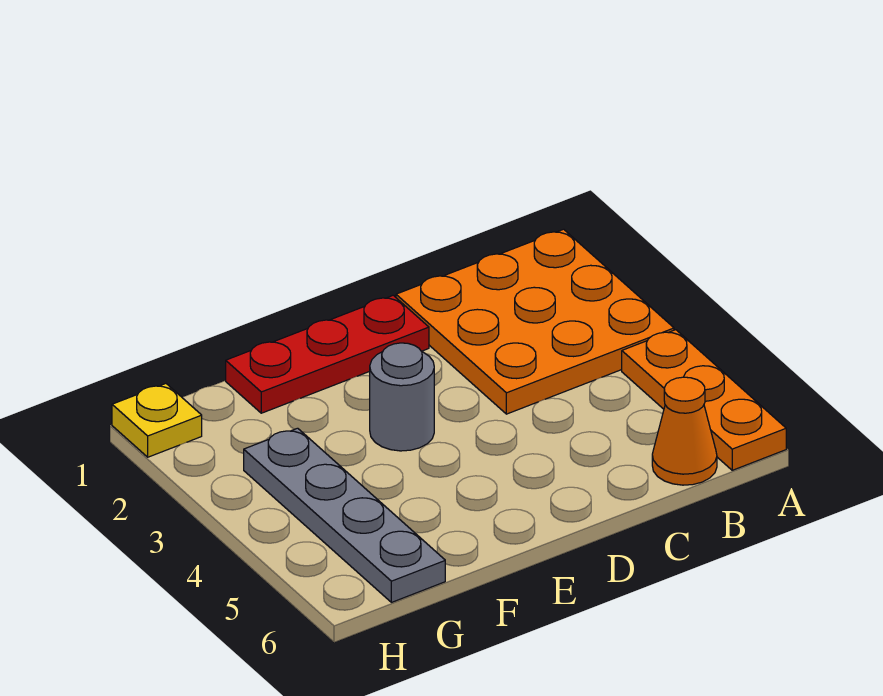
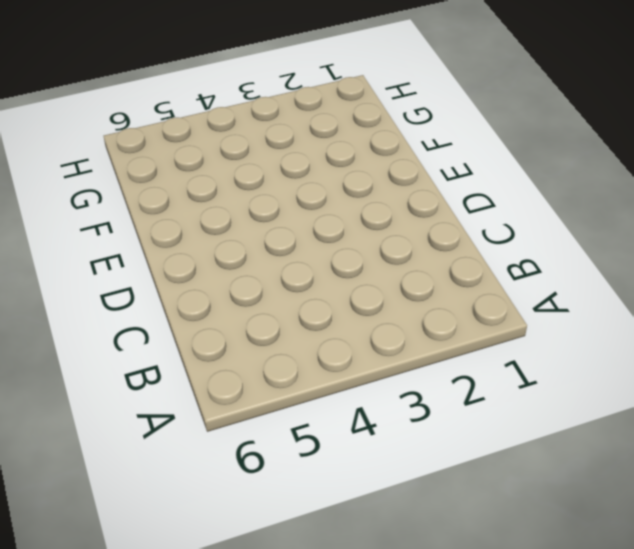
none -> orange 3x3 plate [396,229,674,414]
none -> orange 1x3 plate [622,330,786,470]

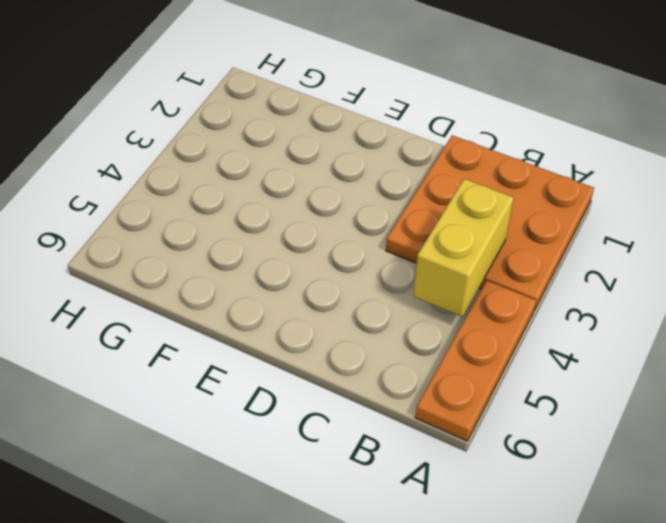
yellow 1x2 brick [413,179,514,317] -> none
none -> orange 1x1 cone [652,377,717,485]
none -> red 1x3 plate [226,295,429,413]

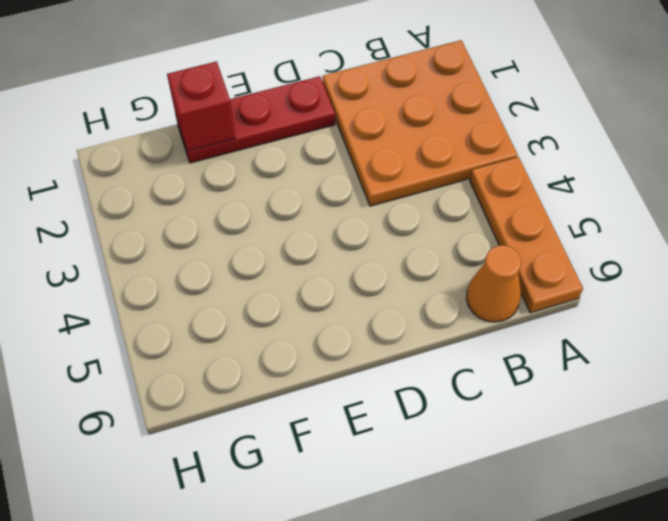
red 1x1 brick [167,61,235,151] -> none
none -> grey 1x1 round brick [370,343,434,451]
none -> grey 1x4 plate [244,428,445,602]

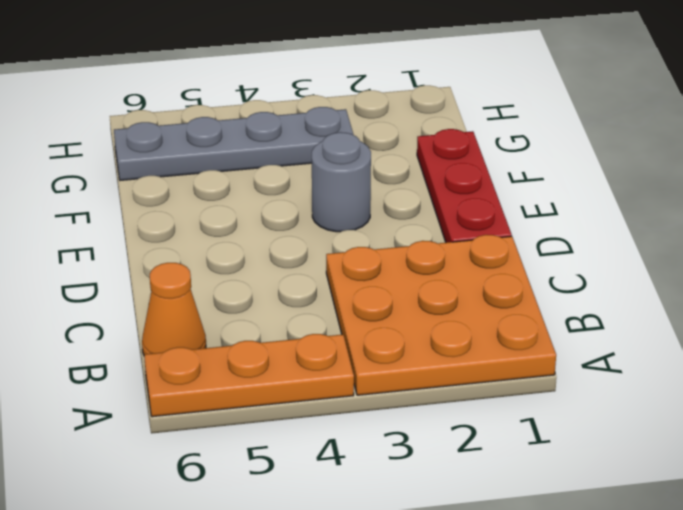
none -> yellow 1x1 plate [112,384,202,457]

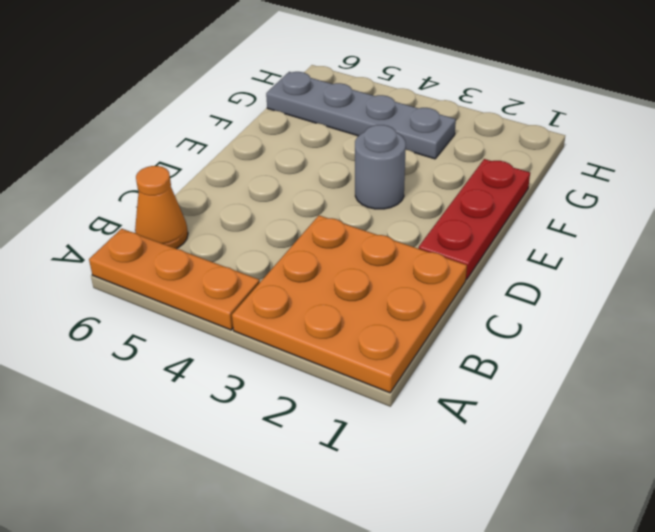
none -> yellow 1x1 plate [112,384,202,457]

